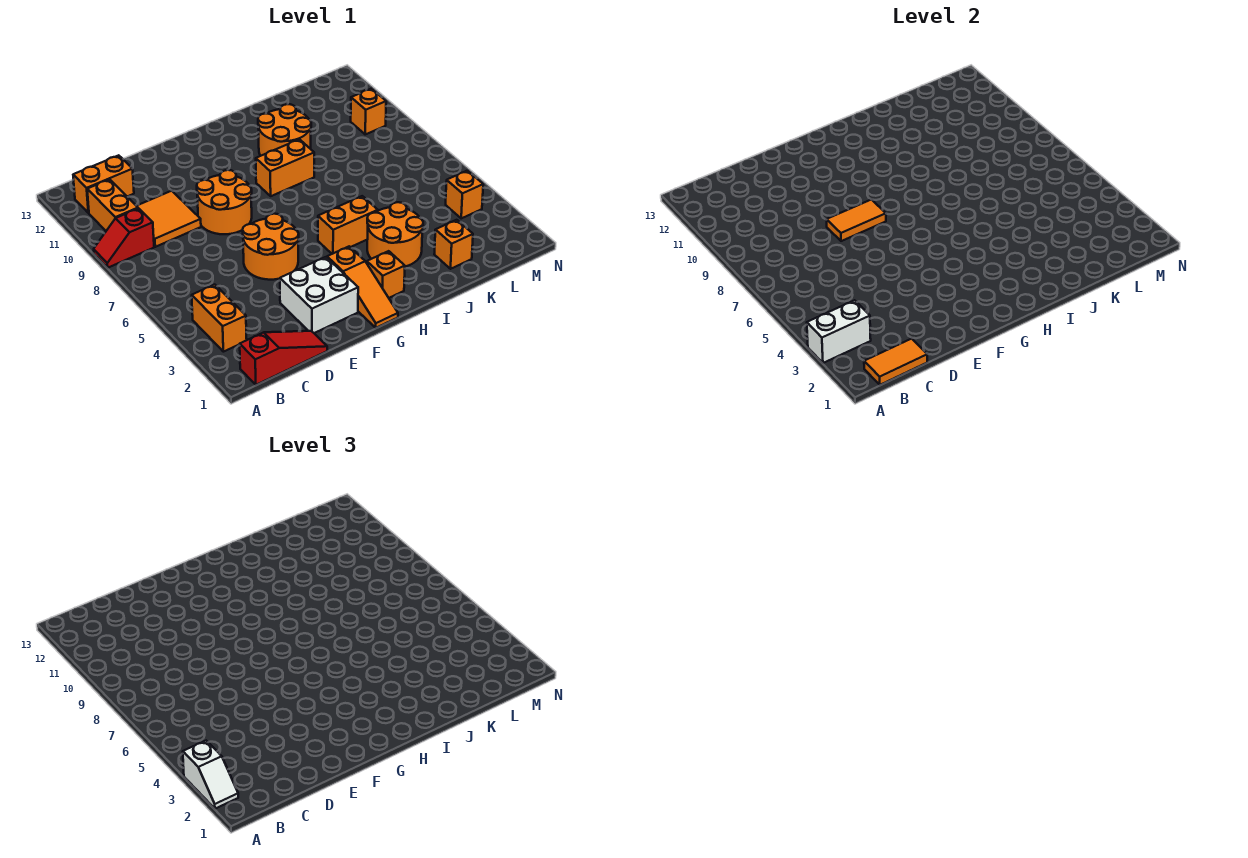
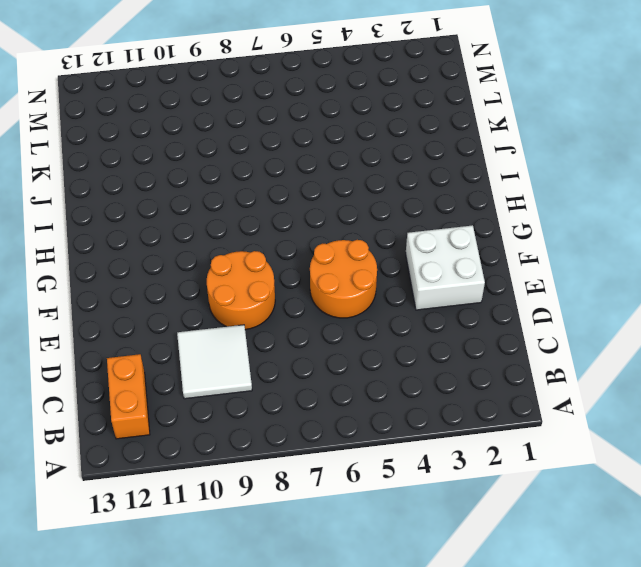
white 2x2 tile [177,325,252,399] -> orange 2x2 tile [137,191,201,247]
none -> red 1x2 slope [94,208,154,268]
none -> red 1x3 slope [240,331,327,385]
none -> orange 1x2 brick [192,285,247,352]

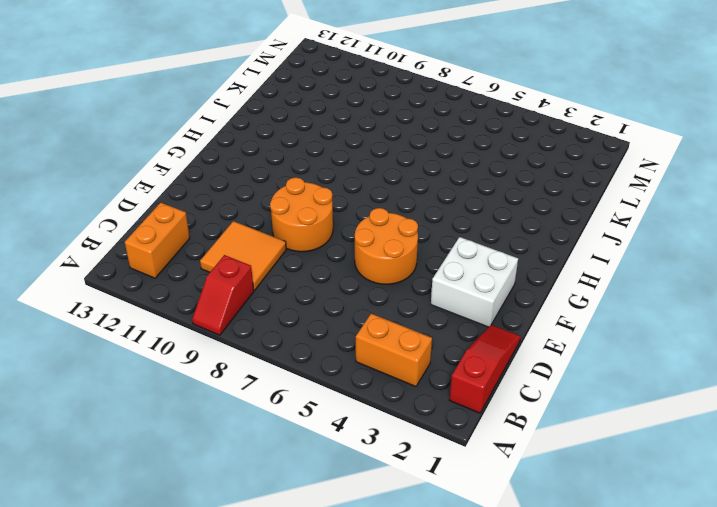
none -> orange 1x2 brick [87,179,138,231]
none -> orange 1x3 slope [327,246,398,328]
none -> orange 1x1 brick [367,251,405,298]

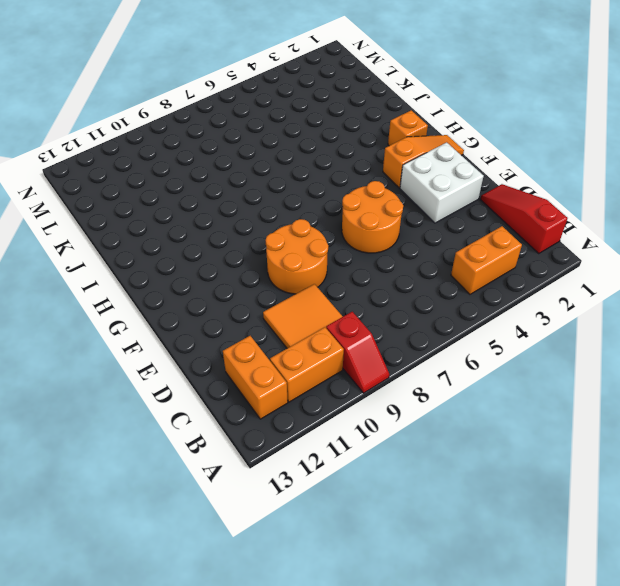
none -> orange 1x2 brick [318,196,378,254]
none -> orange 1x2 brick [256,139,314,196]
none -> orange 2x2 round brick [367,202,423,266]

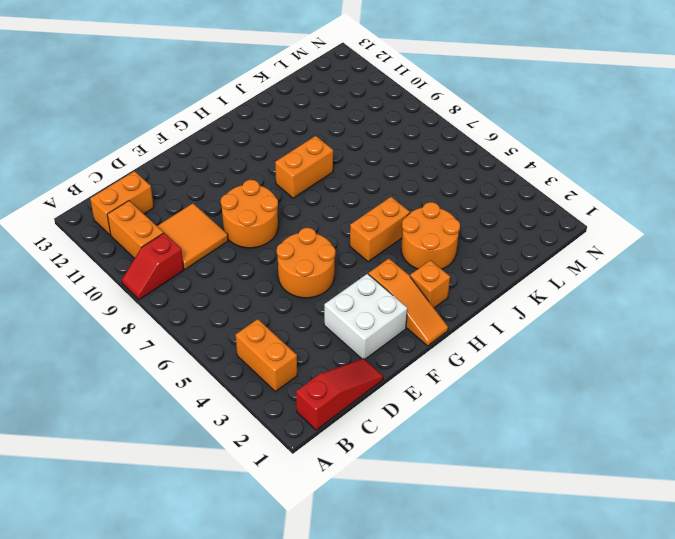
none -> orange 2x2 round brick [258,104,311,156]
none -> orange 1x1 brick [434,220,473,269]
none -> orange 1x1 brick [446,171,483,218]

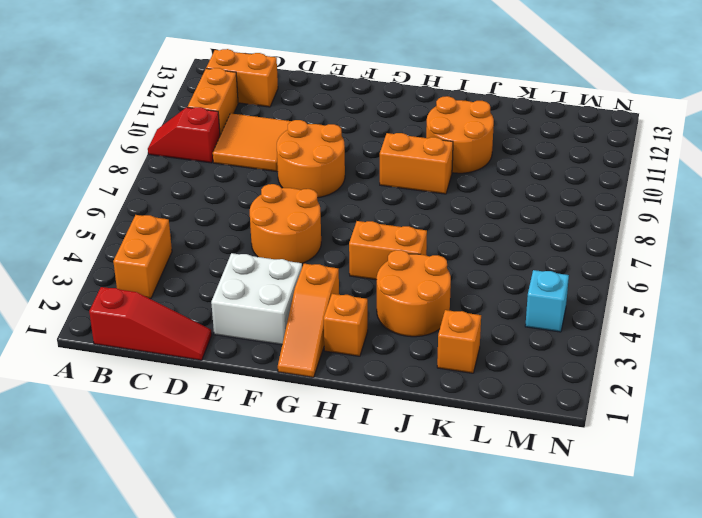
cyan 1x1 brick [525,270,569,332] -> orange 1x1 brick [446,171,483,218]
none -> orange 1x1 brick [351,89,386,134]
none -> white 1x2 brick [807,300,871,363]
none -> orange 1x2 tile [864,339,927,385]

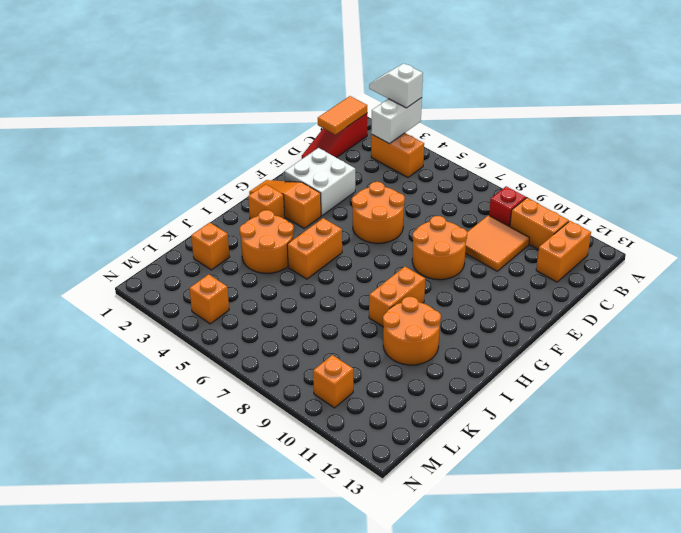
none -> orange 1x2 tile [827,200,886,241]

